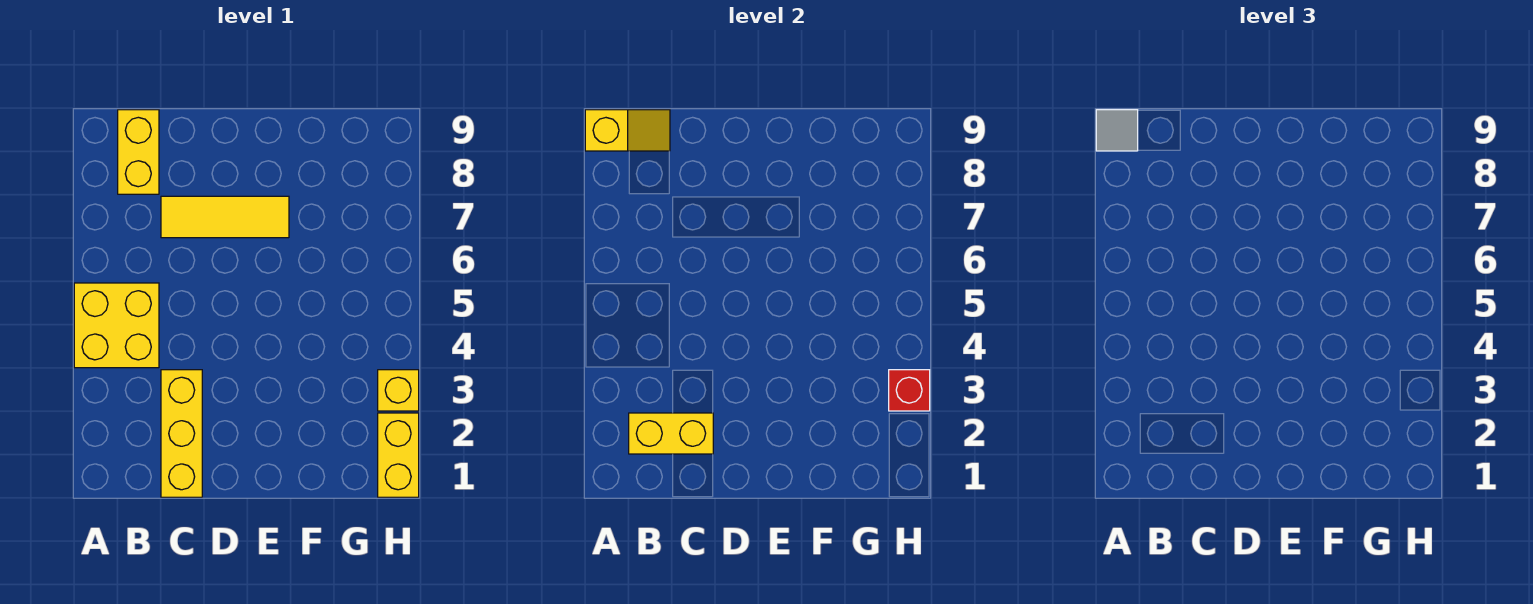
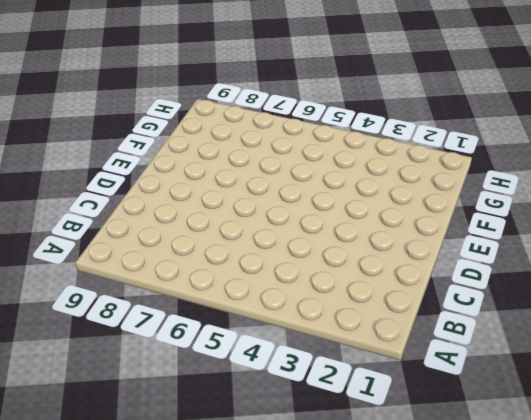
none -> yellow 2x2 brick [74,283,159,368]
none -> yellow 1x2 brick [118,110,159,194]

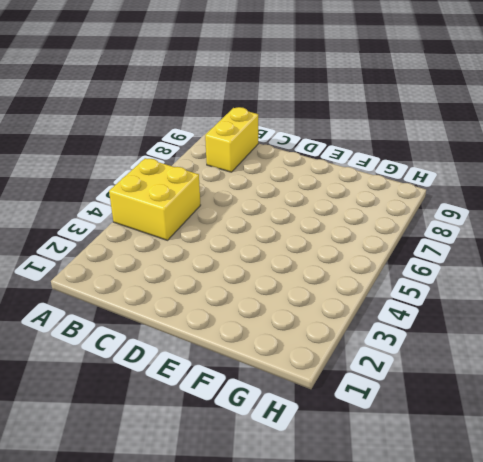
none -> yellow 1x3 brick [161,370,202,497]
none -> yellow 1x3 tile [161,196,289,238]

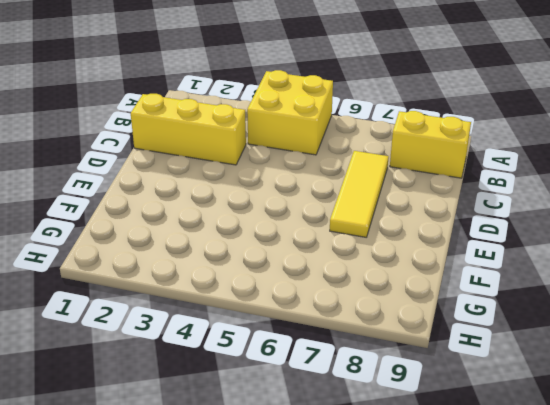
none -> yellow 1x2 brick [378,413,419,497]
none -> yellow 1x1 brick [378,370,419,411]

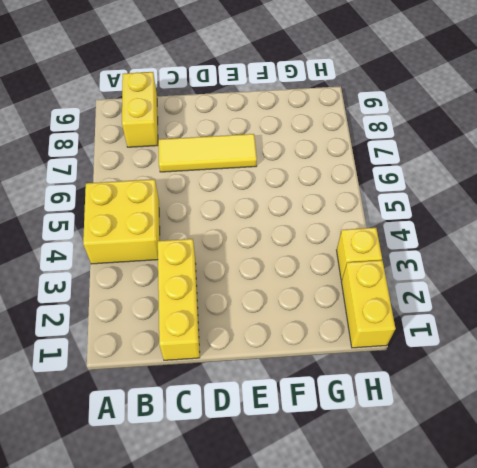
none -> yellow 1x2 slope [585,110,670,151]
none -> yellow 1x2 brick [629,413,713,454]

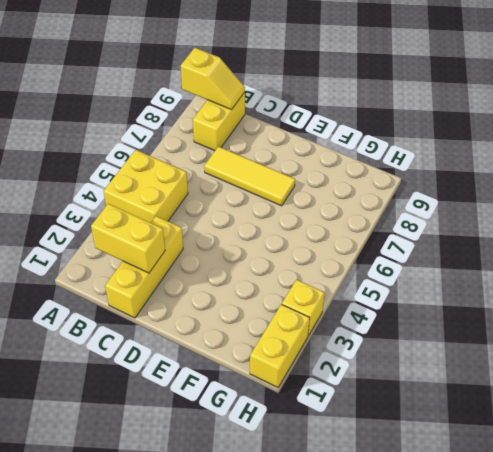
none -> red 1x1 brick [889,370,930,411]
none -> grey 1x1 tile [1096,110,1138,151]

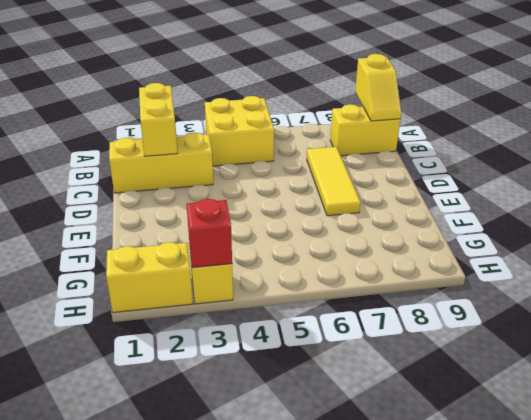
none -> grey 1x1 tile [1096,110,1138,151]

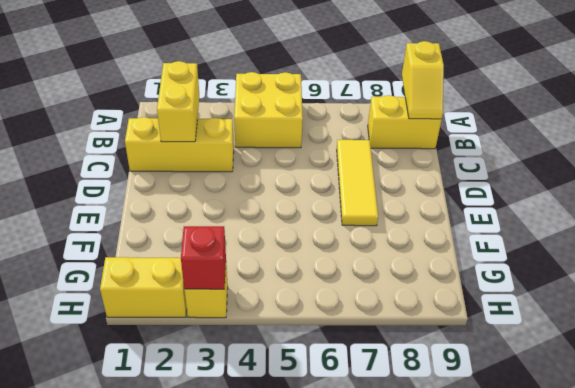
none -> grey 1x1 tile [1096,110,1138,151]

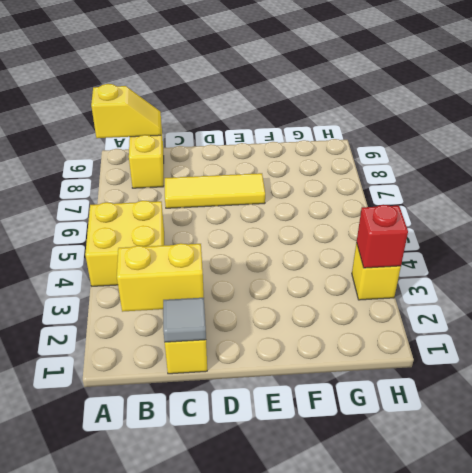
grey 1x1 tile [163,298,206,342] -> grey 1x1 tile moved to [1096,110,1138,151]
none -> yellow 1x2 brick [378,413,419,497]

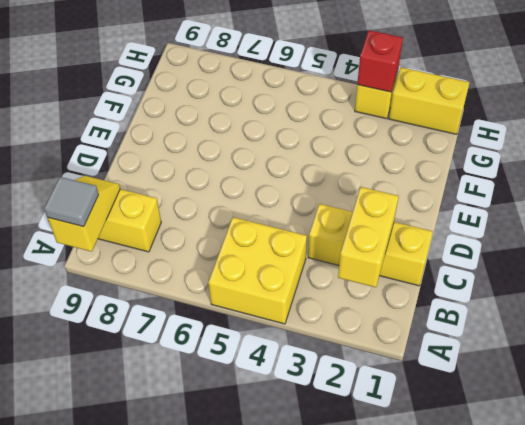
none -> yellow 1x3 tile [161,196,289,238]

